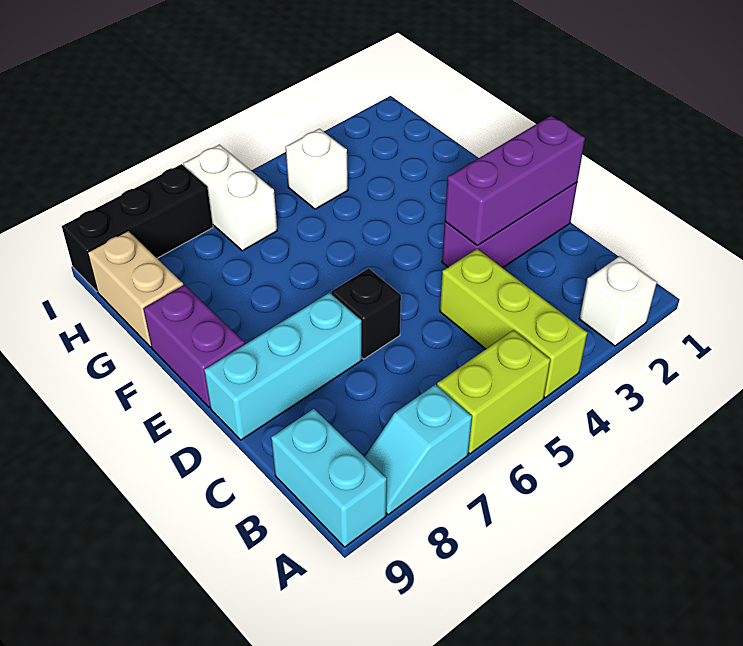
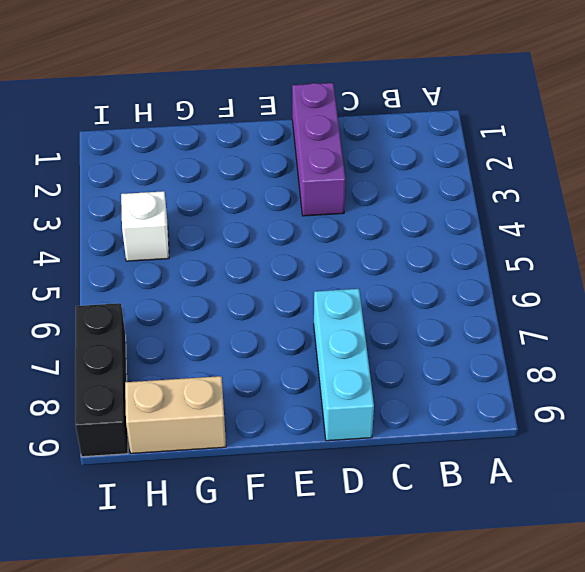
none -> white 1x1 brick [579,256,657,346]
none -> lime 1x3 brick [440,249,587,398]
none -> lime 1x2 brick [437,330,550,454]

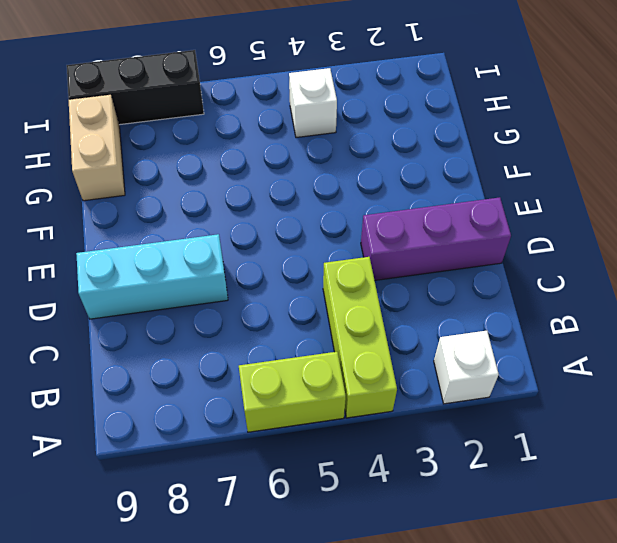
none -> cyan 1x2 slope [365,384,472,515]
none -> cyan 1x2 brick [271,409,387,547]
none -> black 1x1 brick [331,268,401,359]

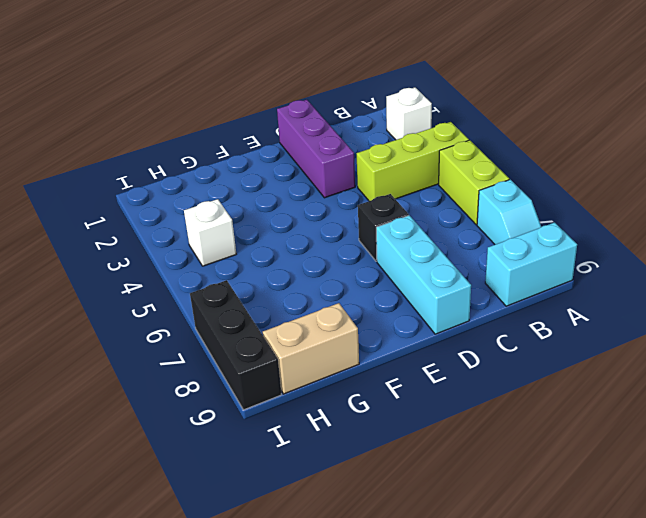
none -> purple 1x2 brick [143,285,245,408]
none -> white 1x2 brick [184,145,277,251]
none -> purple 1x3 brick [445,116,585,245]

